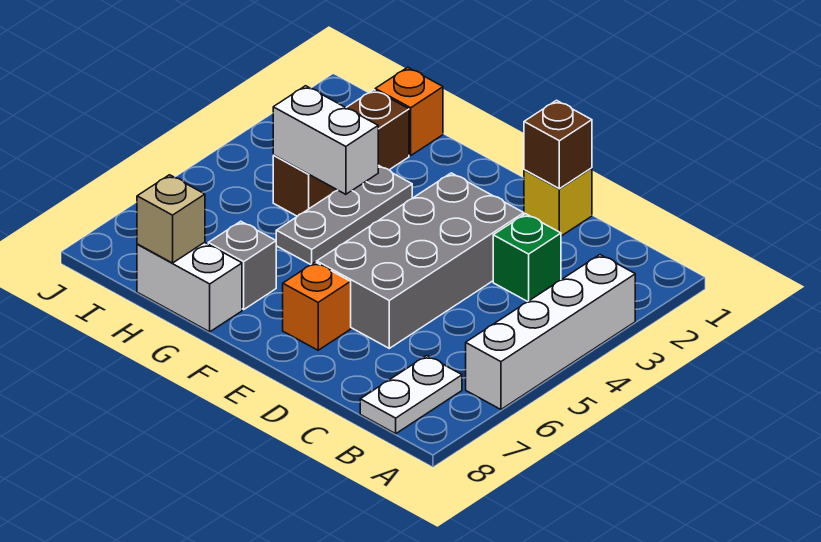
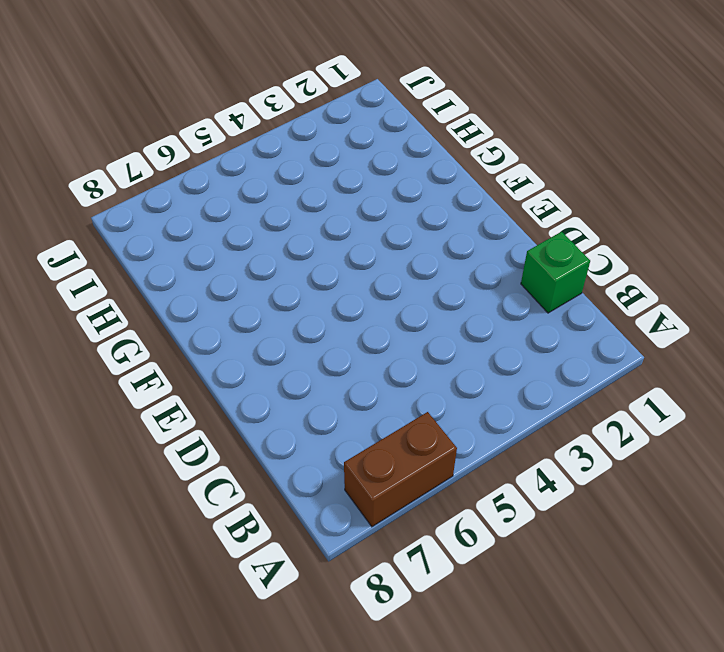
brown 1x2 brick [344,412,457,527] -> white 1x4 brick [466,255,635,409]
green 1x1 brick [521,232,590,313] -> green 1x1 brick moved to [493,214,561,302]
none -> white 1x2 plate [360,356,462,434]
none -> yellow 1x1 brick [524,168,592,236]
none -> grey 2x4 brick [316,173,524,348]

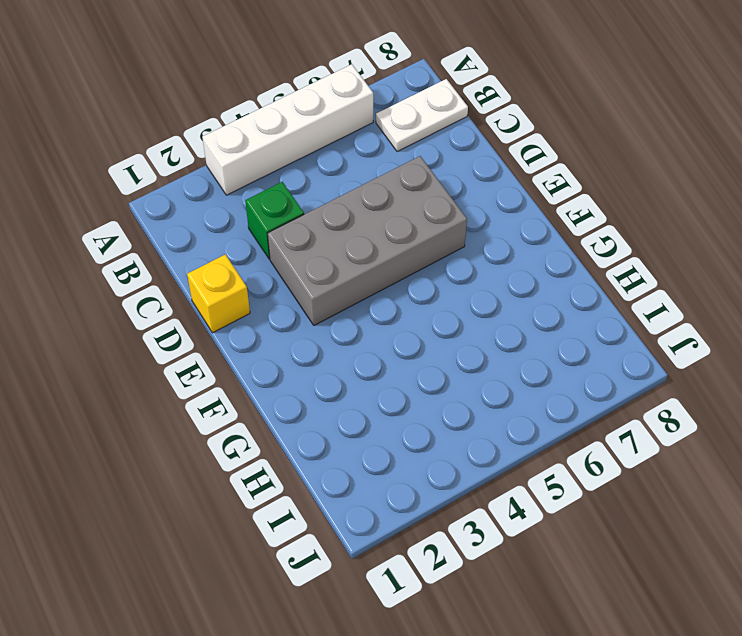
none -> orange 1x1 brick [283,262,351,350]
none -> grey 1x3 plate [276,165,412,265]
none -> grey 1x1 brick [208,221,276,309]

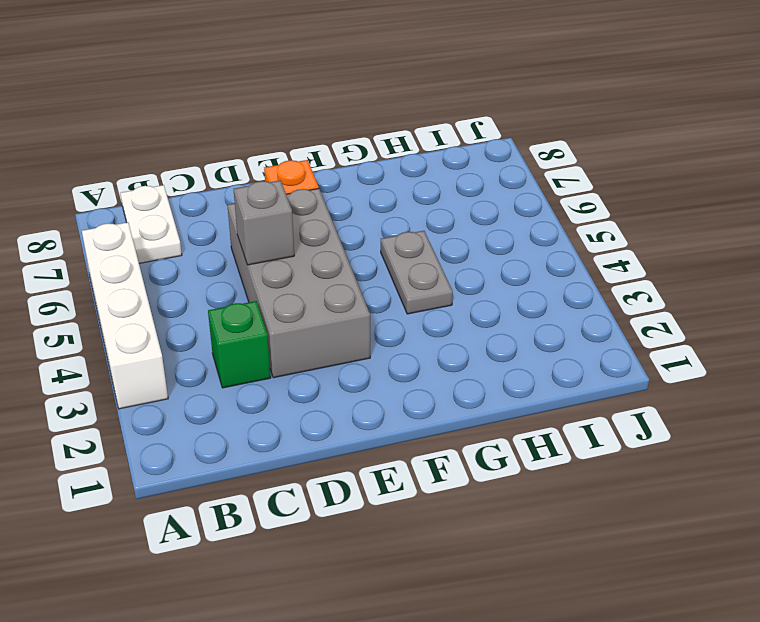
grey 1x1 brick [234,180,294,265] -> grey 1x1 brick moved to [208,221,276,309]
grey 1x2 plate [381,231,453,314] -> grey 1x3 plate [276,165,412,265]
none -> yellow 1x1 brick [524,168,592,236]
none -> white 1x2 brick [137,242,242,332]
none -> orange 1x1 brick [375,67,443,156]

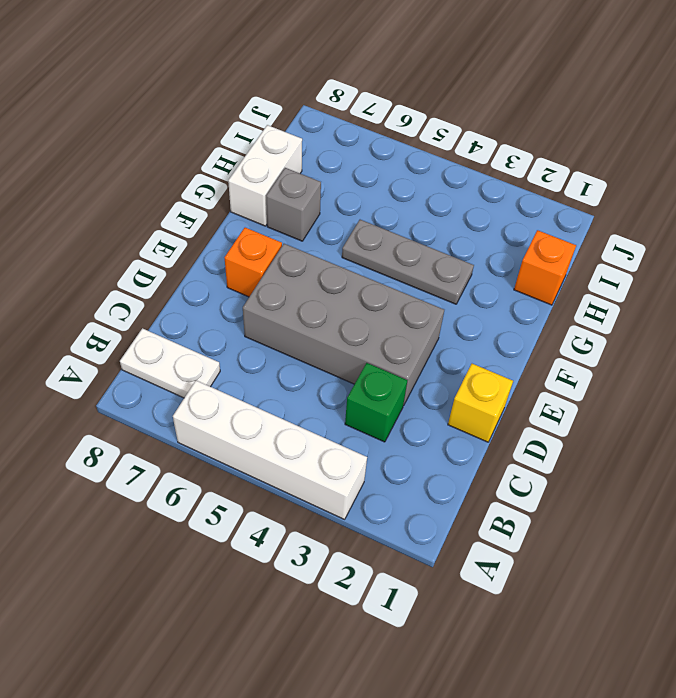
none -> brown 1x3 brick [273,90,409,216]
none -> brown 1x1 brick [524,100,592,189]
none -> white 1x2 brick [273,86,378,194]

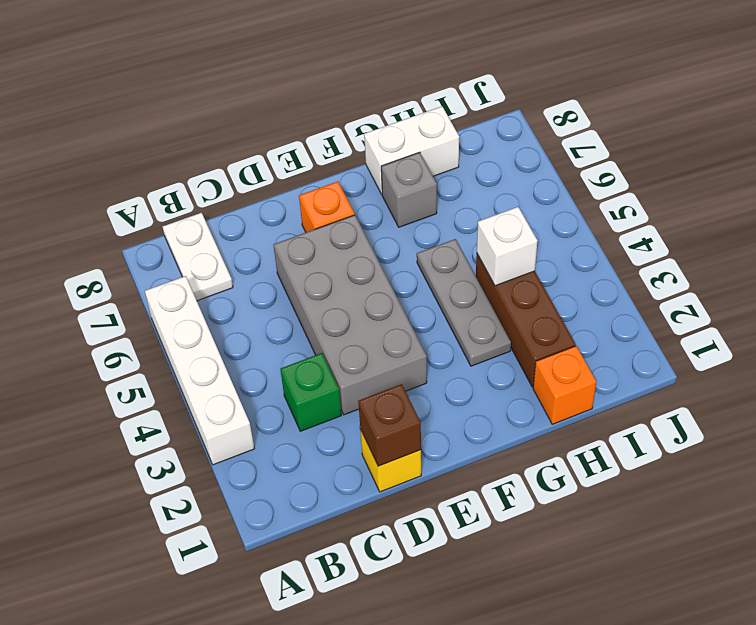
white 1x1 brick [477,207,537,286] -> white 1x2 brick [273,86,378,194]
none -> tan 1x1 brick [137,175,205,263]

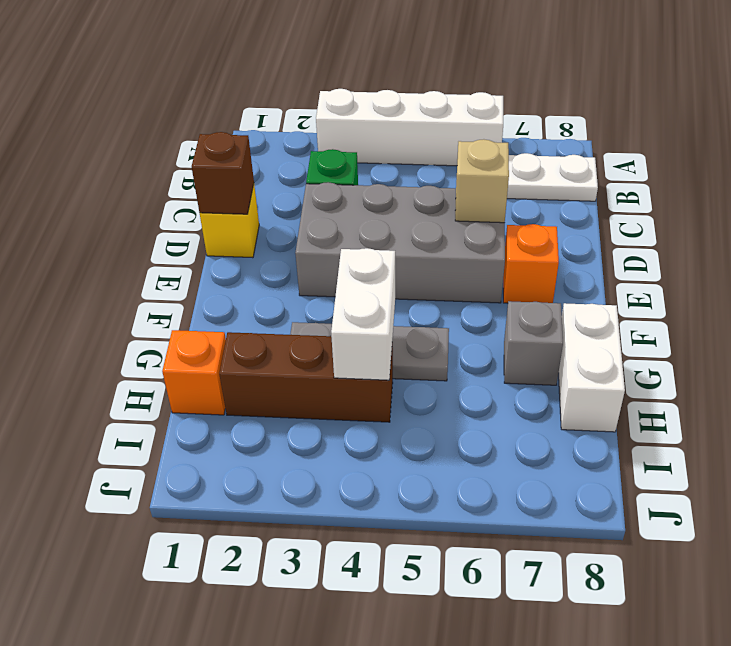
tan 1x1 brick [455,139,509,223] -> tan 1x1 brick moved to [137,175,205,263]

